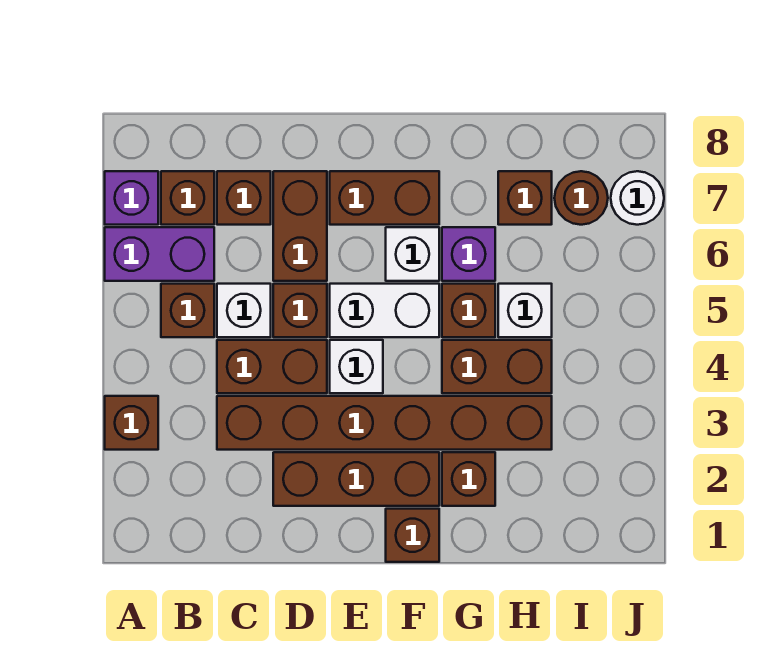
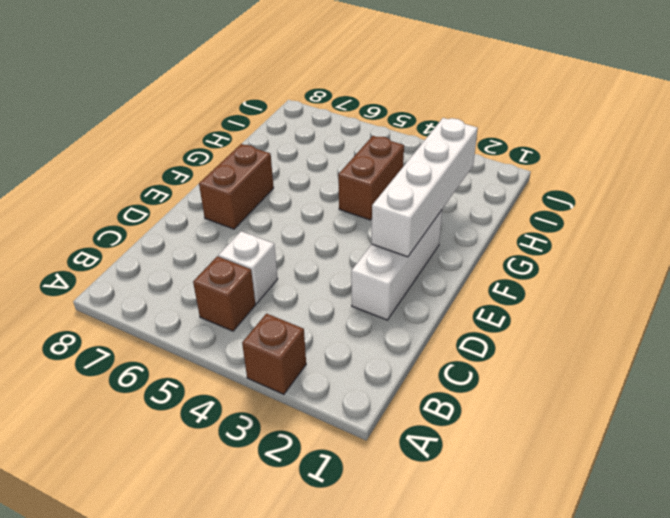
white 1x3 brick [351,210,442,320] -> brown 1x3 brick [273,452,439,506]
white 1x4 brick [371,118,478,257] -> none
none -> purple 1x2 brick [105,227,214,281]
none -> purple 1x1 brick [105,171,158,225]
none -> brown 1x1 brick [161,171,214,225]

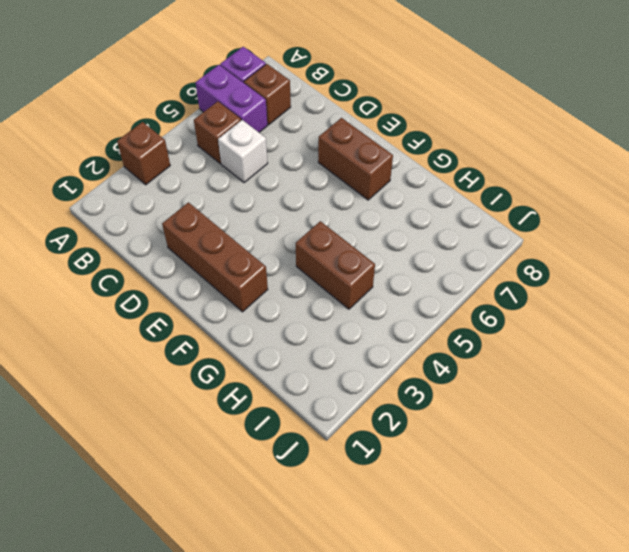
none -> brown 1x6 brick [217,396,552,450]
none -> brown 1x2 brick [217,340,327,393]
none -> brown 1x1 brick [217,171,271,225]

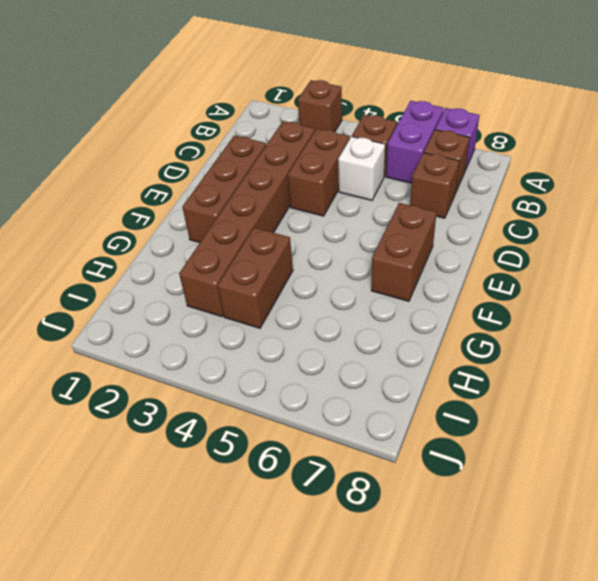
none -> brown 1x1 brick [273,284,327,337]
none -> brown 1x2 brick [273,171,327,281]
none -> white 1x1 brick [330,340,383,393]

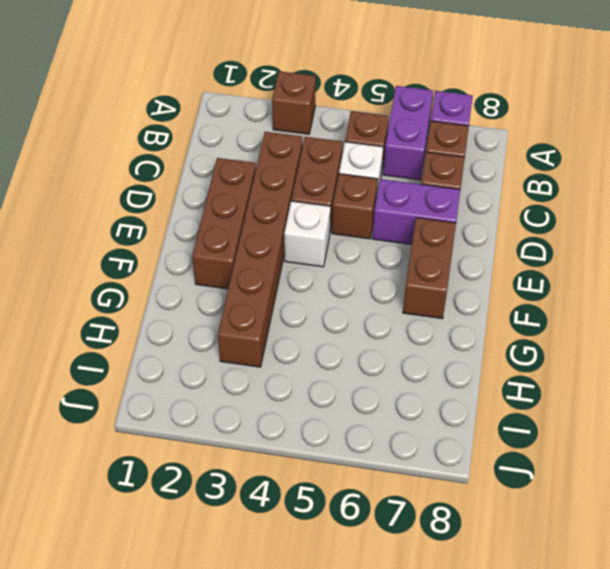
purple 1x2 brick [372,179,460,245] -> brown 1x2 brick [273,171,327,281]
none -> white 1x2 brick [330,284,439,337]
none -> brown 1x1 brick [386,509,439,562]
none -> white 1x1 brick [386,227,439,281]

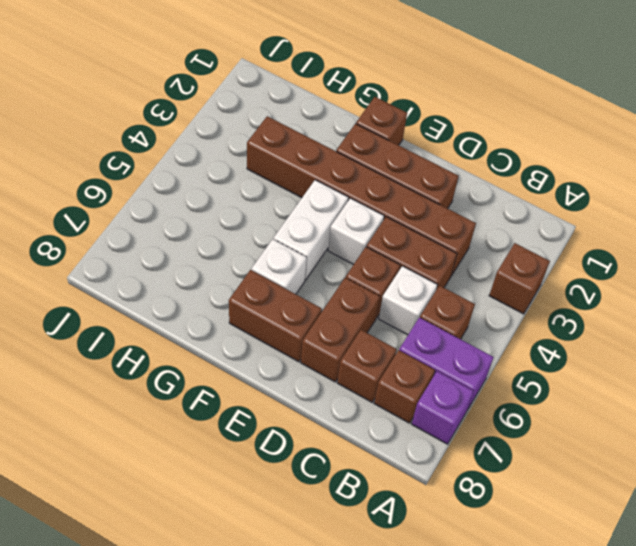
white 1x2 brick [274,180,349,280] -> white 1x2 brick turned to [330,284,439,337]
none -> brown 1x1 brick [442,452,495,506]
none -> brown 1x2 brick [442,340,552,393]
none -> brown 1x1 brick [442,284,495,337]

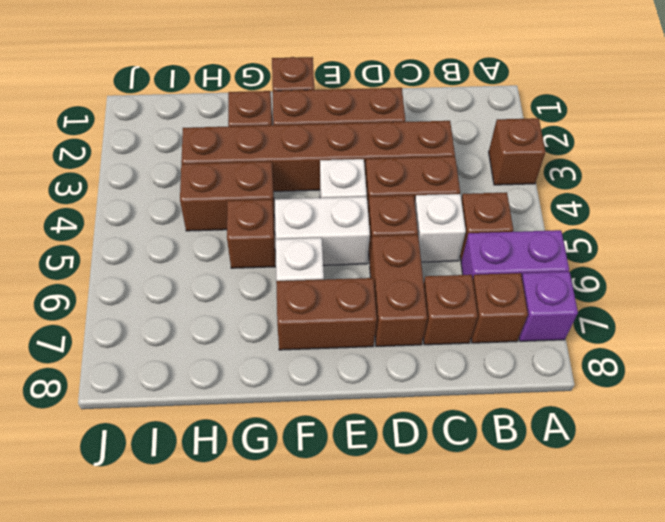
none -> purple 1x1 brick [442,227,495,281]
none -> white 1x1 brick [498,284,552,337]
none -> brown 1x1 brick [498,171,552,225]

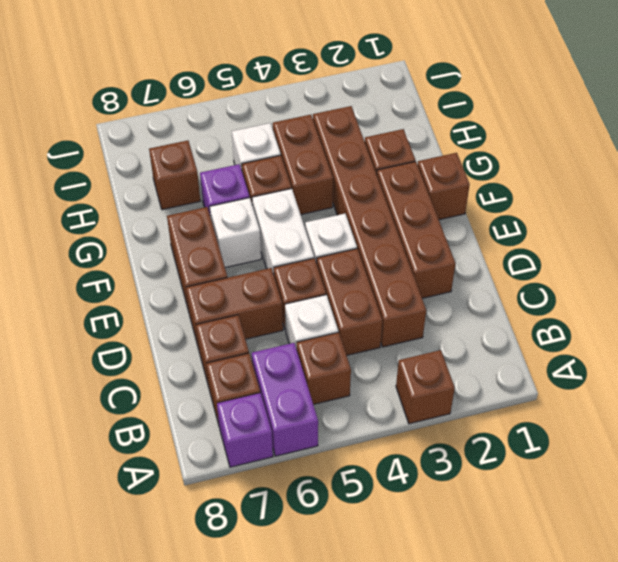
none -> brown 1x1 round brick [554,171,608,225]
none -> white 1x1 round brick [611,171,664,225]

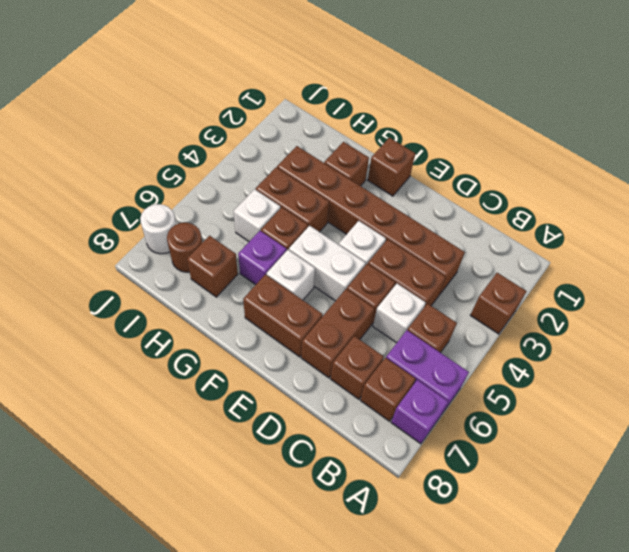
none -> brown 1x3 brick [273,452,439,506]

